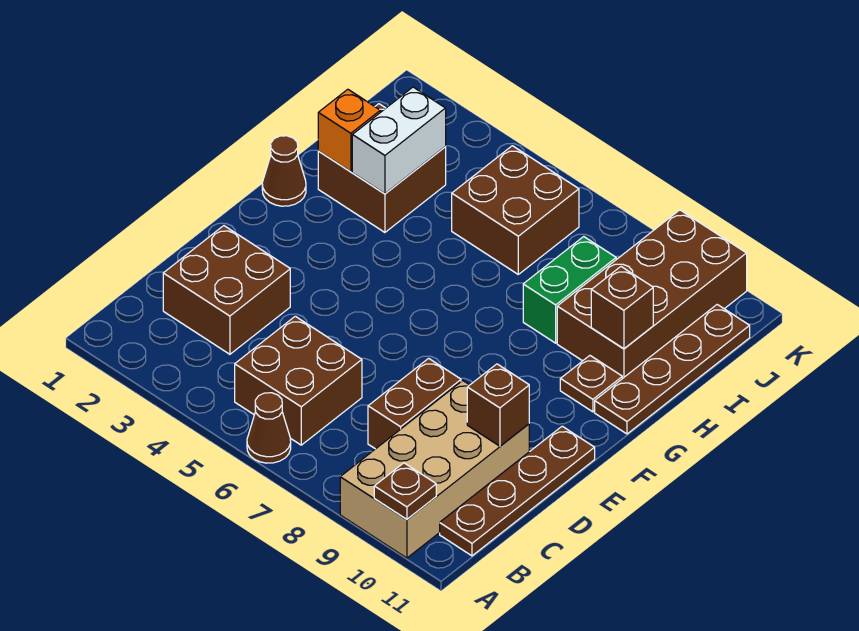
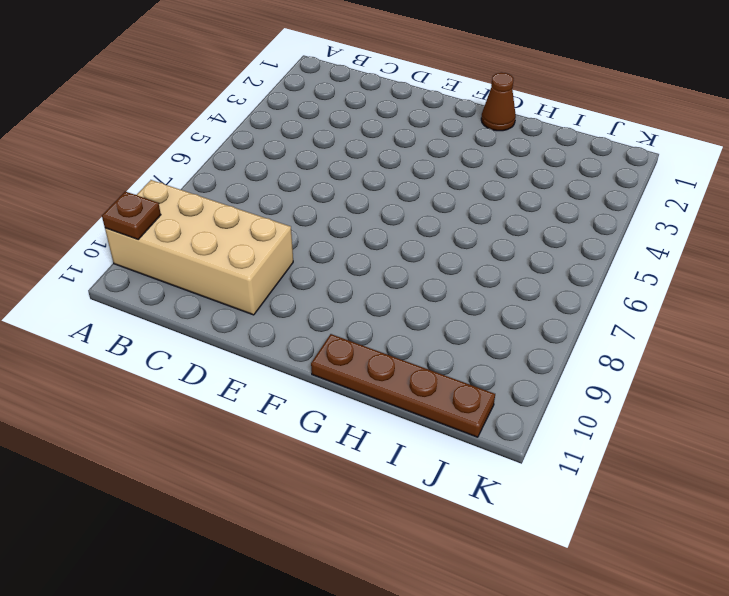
none -> brown 1x1 cone [247,393,291,463]
none -> brown 2x2 brick [235,316,362,445]
none -> brown 1x4 plate [440,426,595,556]

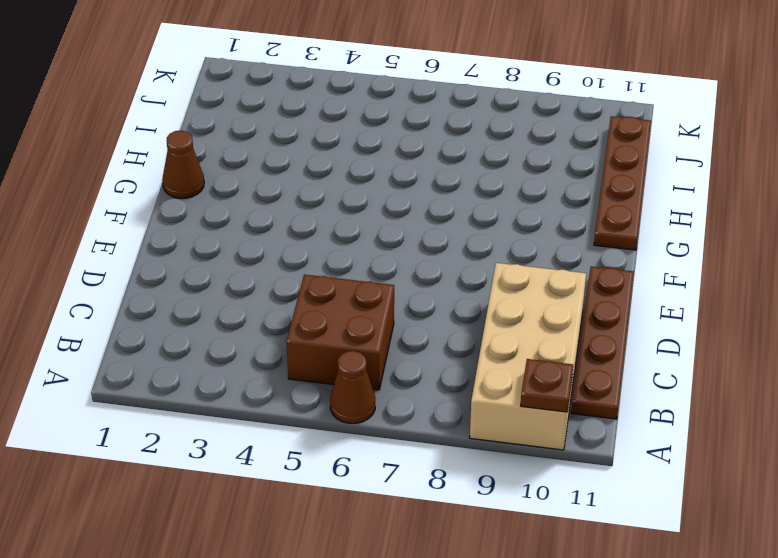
none -> brown 2x2 brick [163,226,290,354]
none -> brown 1x2 brick [368,358,461,449]
none -> brown 1x1 plate [560,356,622,412]

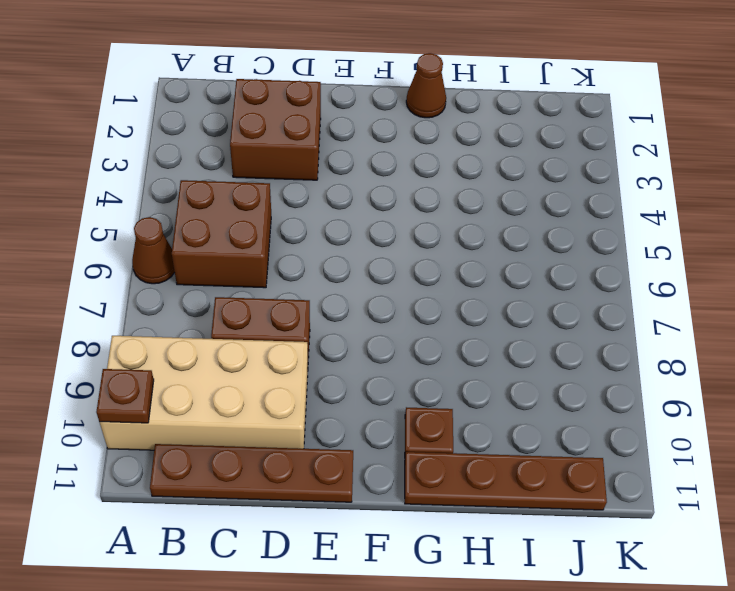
none -> brown 2x2 brick [318,104,446,232]
none -> green 1x2 brick [523,237,616,343]
none -> brown 2x4 brick [557,210,747,379]

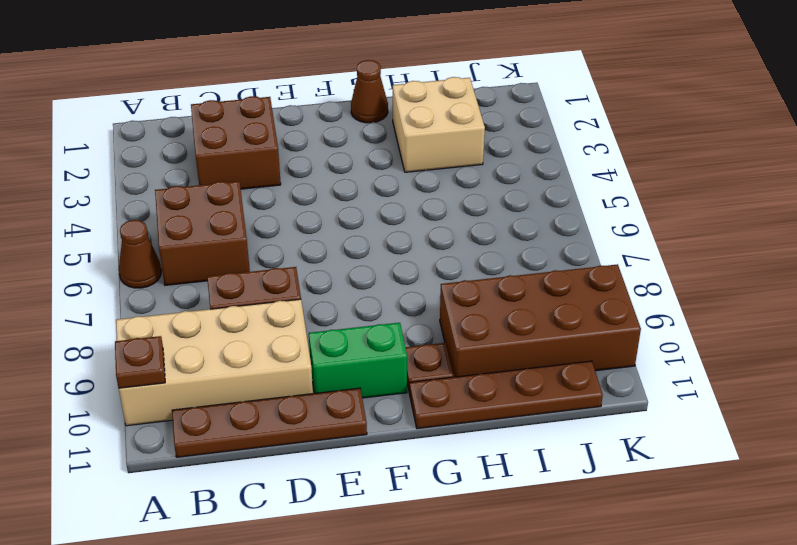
green 1x2 brick [309,323,407,398] -> green 1x2 brick moved to [523,237,616,343]
tan 2x2 brick [393,77,485,172] -> brown 2x2 brick [318,104,446,232]
none -> brown 2x2 brick [452,146,579,274]
none -> brown 1x1 brick [467,364,529,446]
none -> orange 1x1 brick [318,89,380,172]

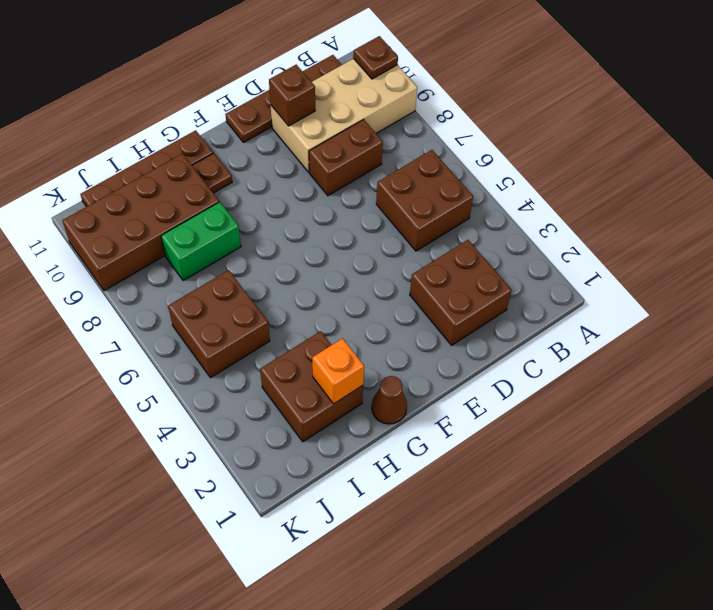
none -> brown 1x1 cone [247,393,291,463]
none -> white 1x2 brick [352,87,446,194]
none -> brown 1x1 brick [591,267,653,349]

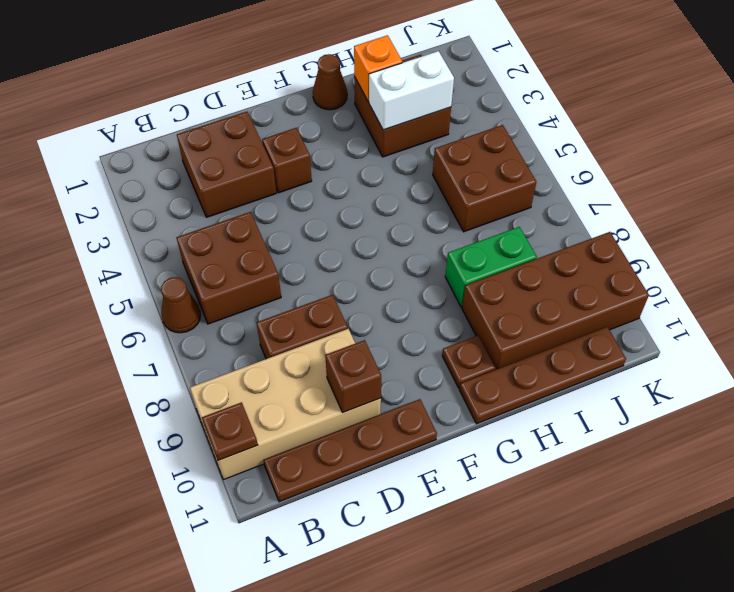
brown 1x1 brick [262,128,312,193] -> brown 1x1 brick moved to [591,267,653,349]

